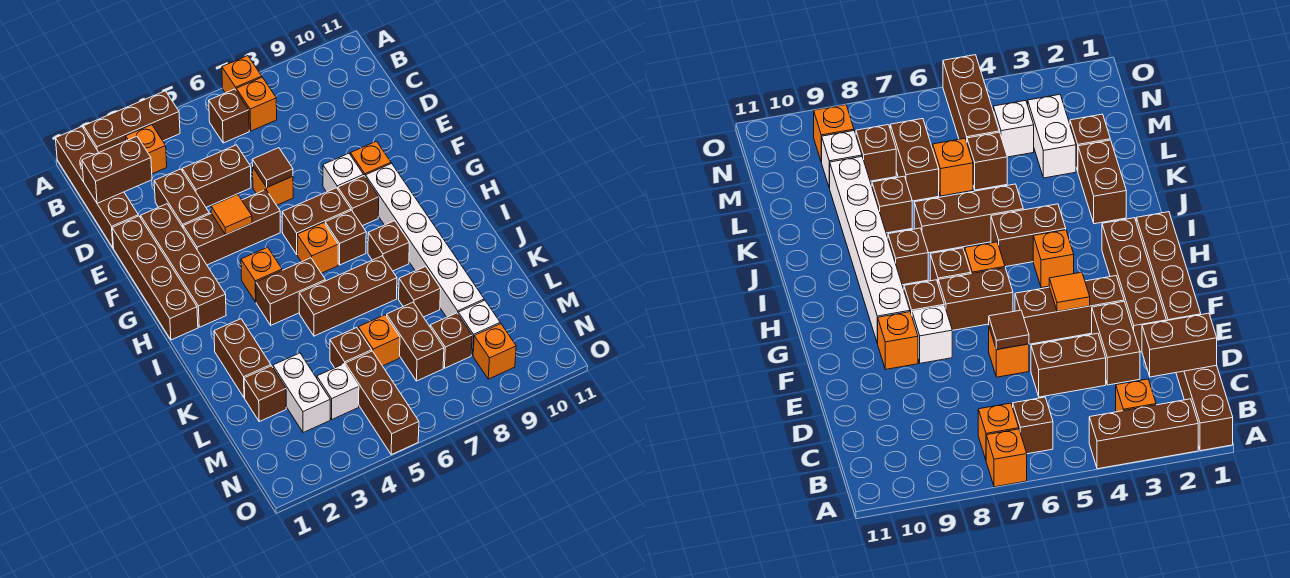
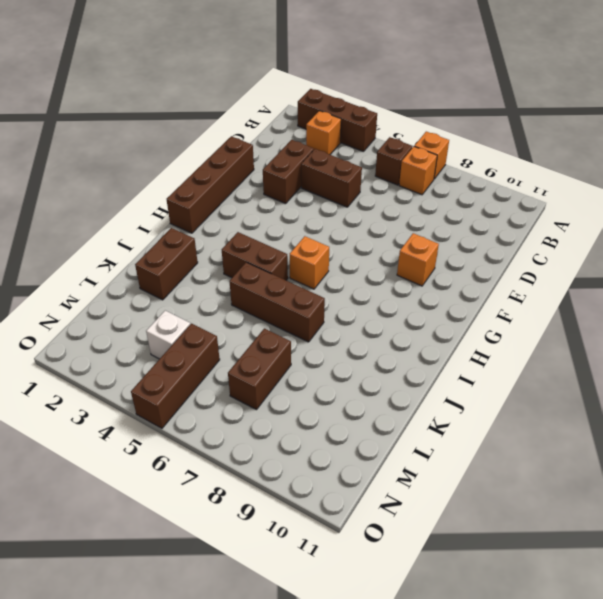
none -> brown 1x4 brick [56,127,138,248]
none -> brown 1x4 brick [141,204,226,327]
none -> orange 1x1 brick [253,168,293,205]
none -> brown 1x3 brick [183,190,280,265]

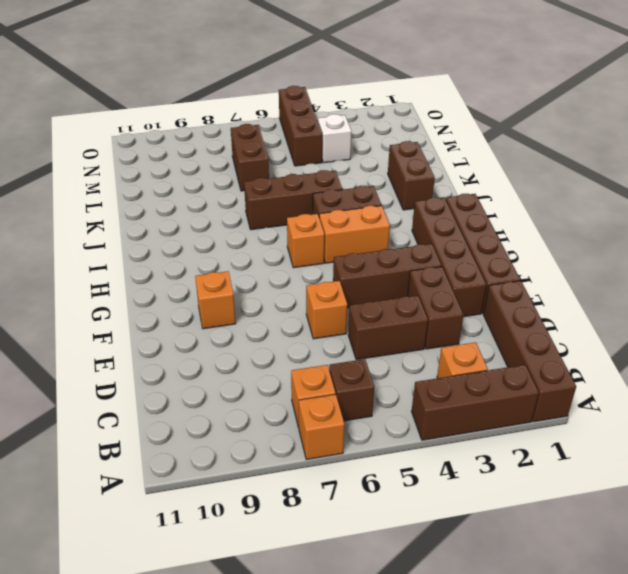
orange 1x2 brick [319,206,390,263] -> orange 1x1 brick [241,247,282,302]
none -> white 1x1 brick [323,153,364,192]
none -> brown 1x2 brick [282,188,351,254]
none -> brown 1x1 brick [338,176,379,226]
none -> white 1x6 brick [366,164,484,317]

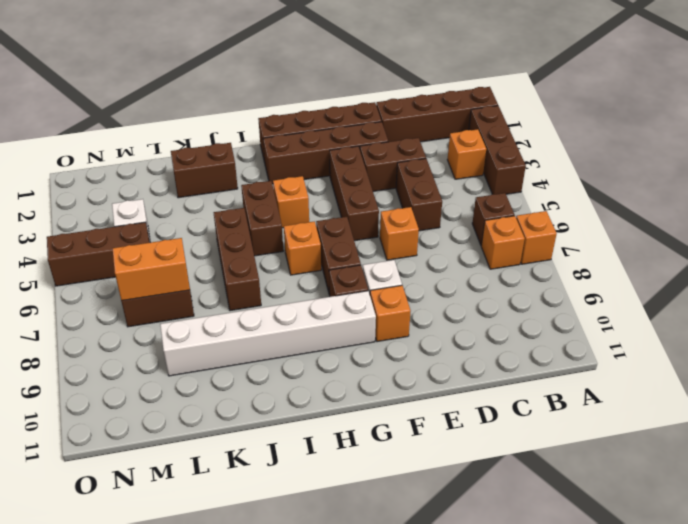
orange 1x2 brick [113,238,190,301] -> none
none -> brown 1x1 brick [325,210,366,265]
none -> brown 1x1 brick [368,221,409,271]
none -> brown 1x1 brick [399,267,441,317]
none -> brown 1x1 brick [244,366,286,422]

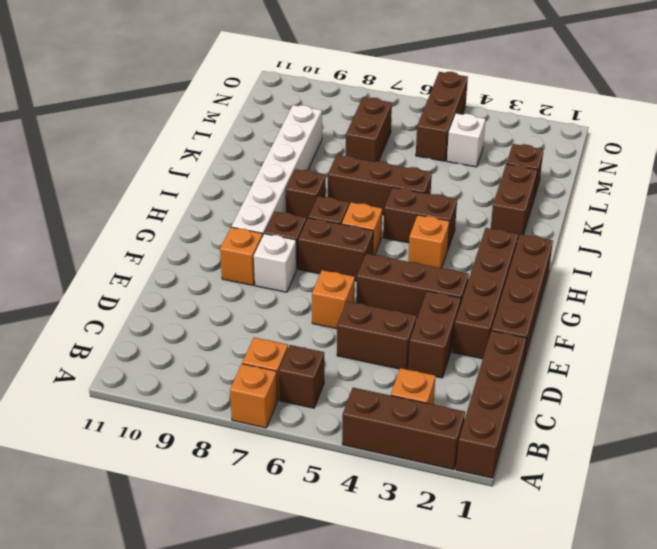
none -> brown 1x1 brick [399,267,441,317]
none -> white 1x2 brick [273,353,330,433]
none -> brown 1x1 brick [330,328,372,368]
none -> orange 1x1 brick [358,315,400,366]

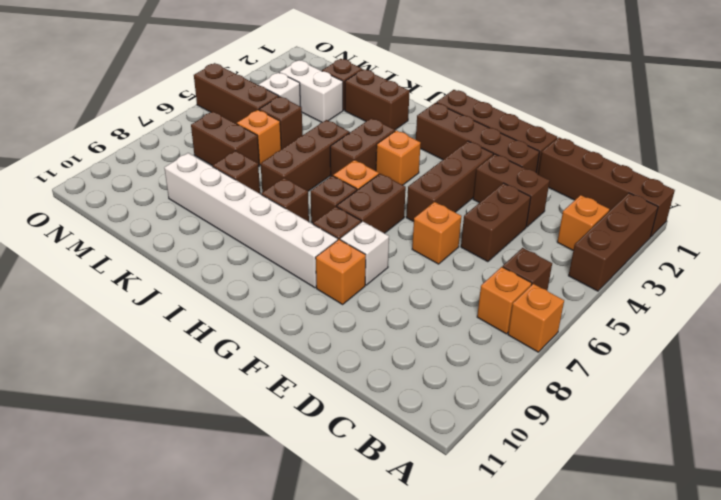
none -> brown 1x1 brick [430,313,472,368]
none -> white 1x1 brick [458,300,500,355]
none -> orange 1x1 brick [473,324,516,379]
none -> brown 1x2 brick [82,136,152,203]

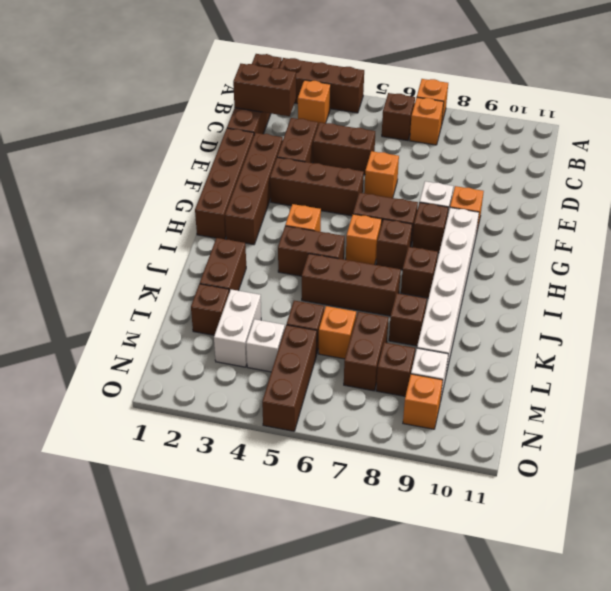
none -> brown 1x1 tile [252,148,293,187]
none -> orange 1x1 tile [211,194,252,235]

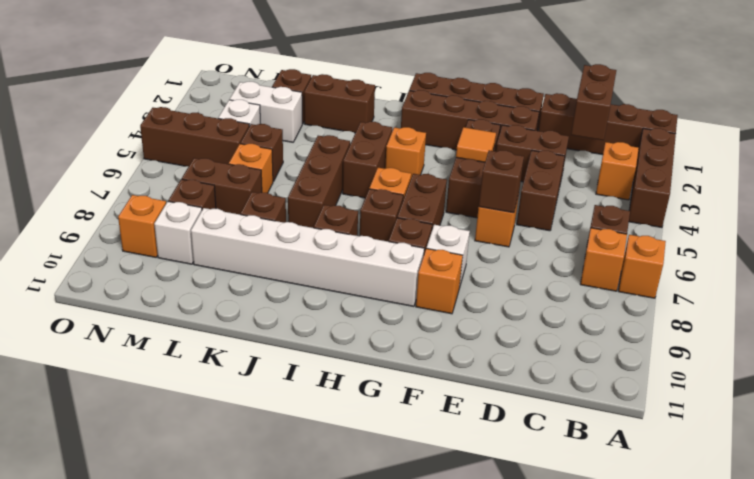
brown 1x1 brick [479,150,524,213] -> brown 1x1 tile [252,148,293,187]

